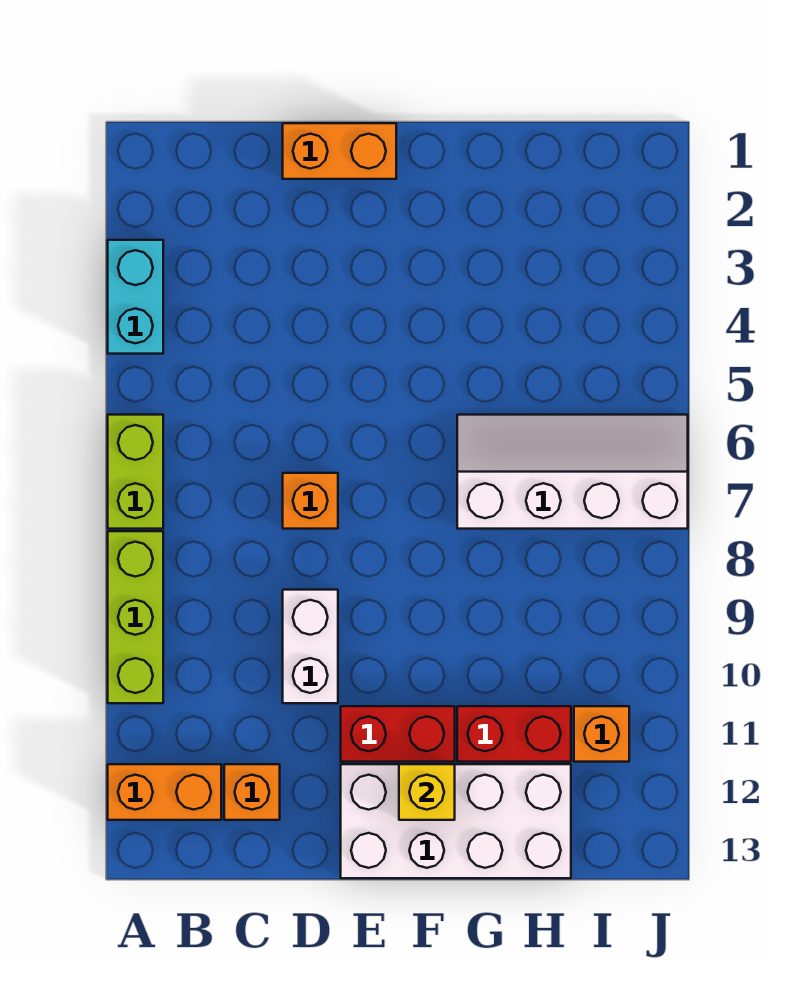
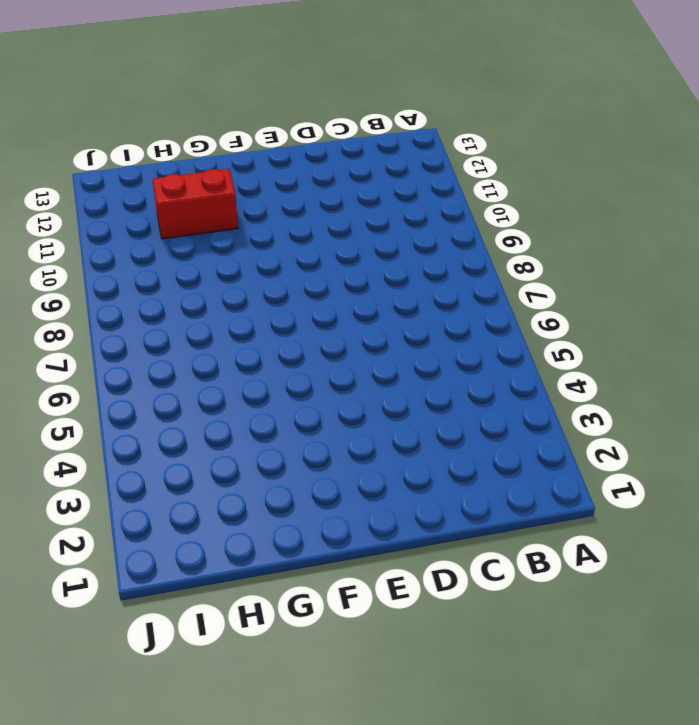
none -> cyan 1x2 brick [108,240,163,354]
none -> lime 1x2 brick [108,415,163,529]
none -> lime 1x3 brick [108,531,163,703]

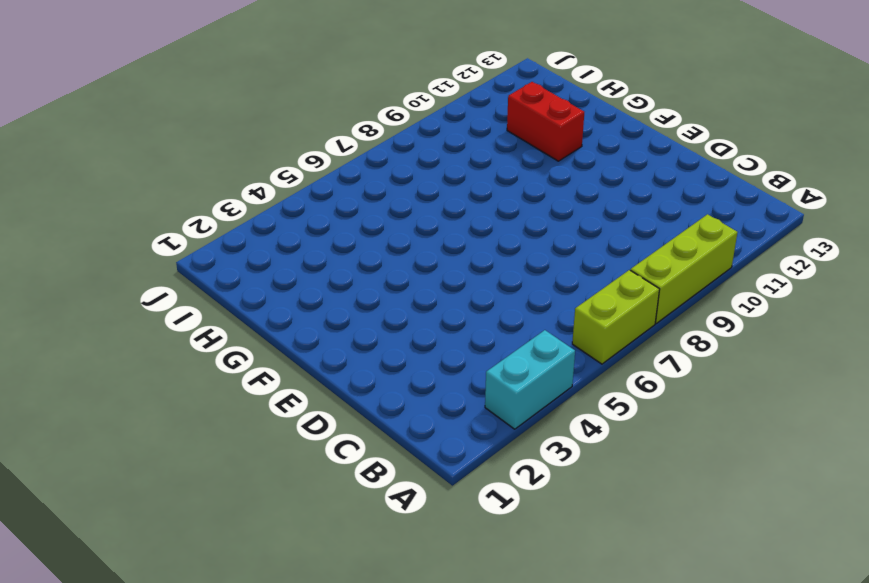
none -> orange 1x2 brick [108,764,221,820]
none -> orange 1x1 brick [224,764,280,820]
none -> orange 1x2 brick [283,123,396,179]

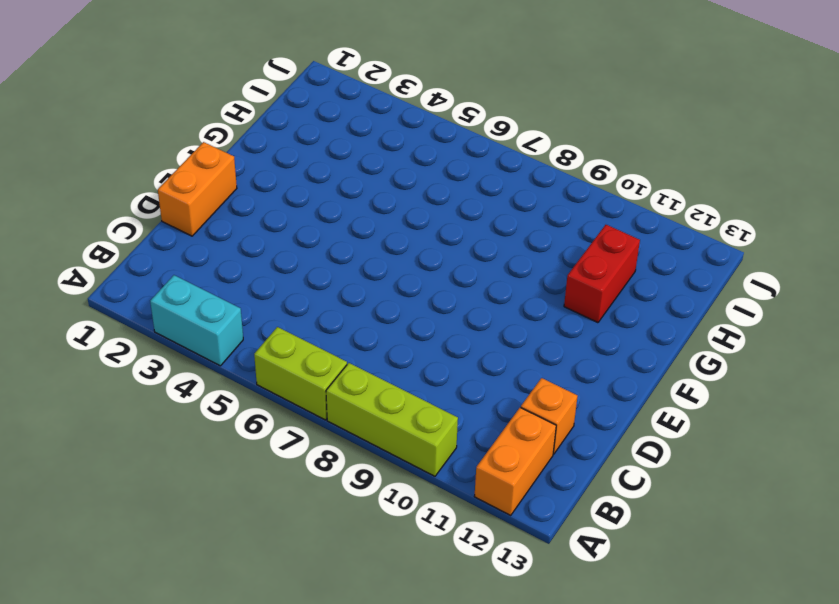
none -> orange 1x1 brick [283,473,338,529]
none -> white 1x2 brick [283,590,338,703]
none -> red 1x2 brick [341,706,455,762]

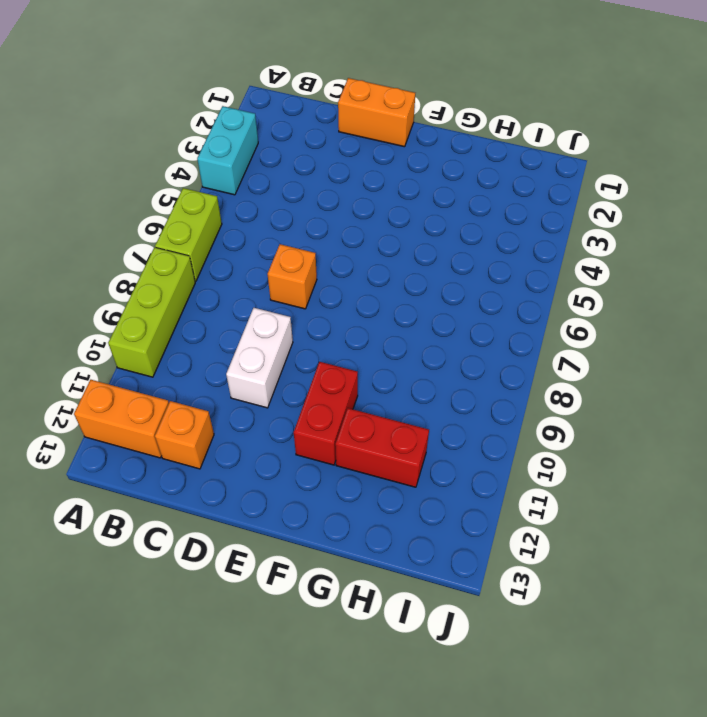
red 1x2 brick [294,362,358,465] -> red 1x2 brick turned to [341,706,455,762]
none -> white 2x4 brick [341,764,571,878]
none -> white 2x4 slope [457,415,688,529]
none -> orange 1x1 brick [574,706,629,762]

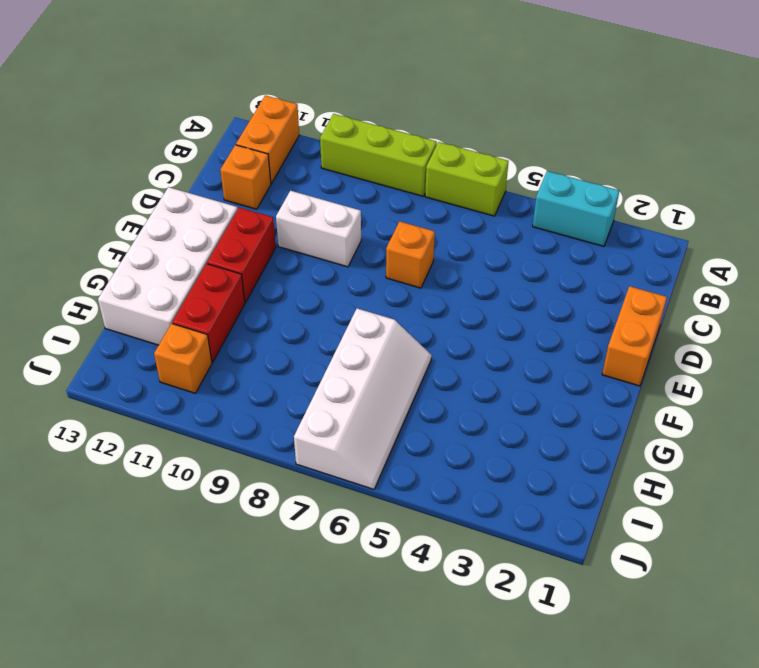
none -> yellow 1x1 brick [399,764,455,820]

